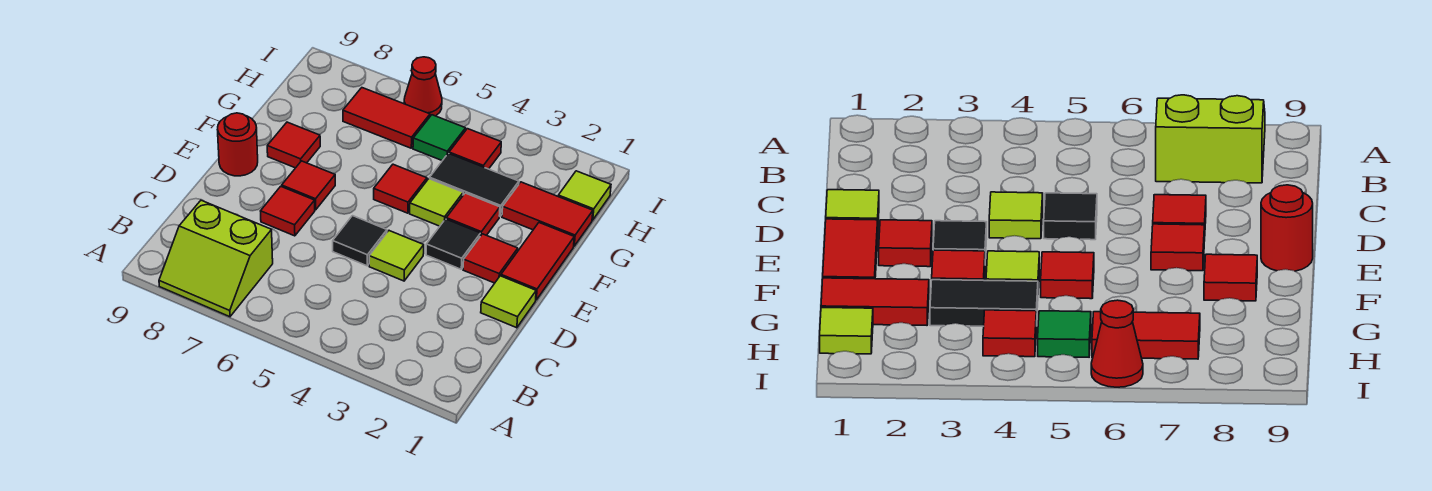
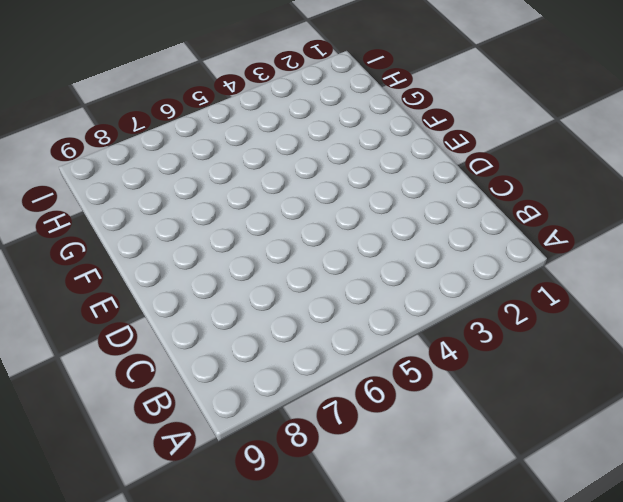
none -> lime 2x2 slope [159,200,273,317]
none -> lime 1x1 tile [481,276,536,328]
none -> lime 1x1 tile [369,231,424,281]

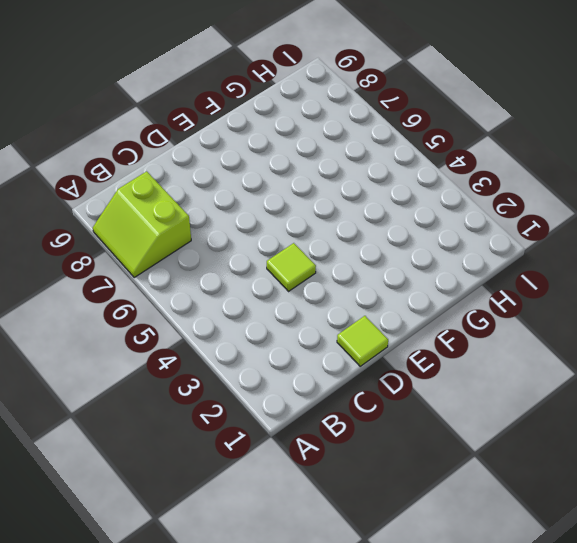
none -> black 1x1 tile [333,216,387,266]
none -> red 1x1 tile [261,186,315,236]
none -> red 1x2 tile [501,223,574,300]

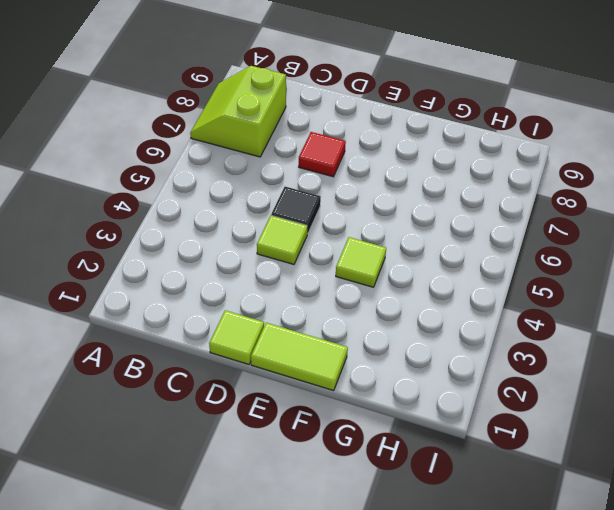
lime 1x2 tile [251,323,348,391] -> red 1x2 tile [501,223,574,300]
none -> red 1x1 tile [463,234,518,283]
none -> black 1x1 tile [426,219,481,269]
none -> red 1x1 tile [282,161,335,210]

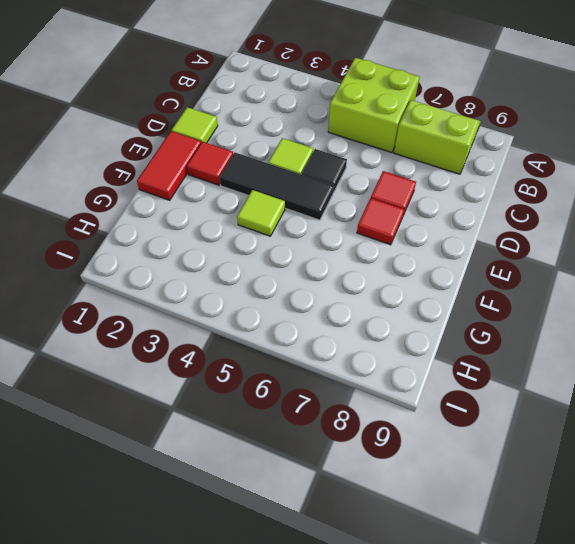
lime 2x2 brick [328,58,419,153] -> none
black 1x3 tile [220,153,334,220] -> black 1x1 tile [426,219,481,269]
none -> red 1x1 round brick [218,113,258,176]
none -> red 1x1 tile [446,193,500,236]
none -> red 1x1 tile [374,164,427,213]

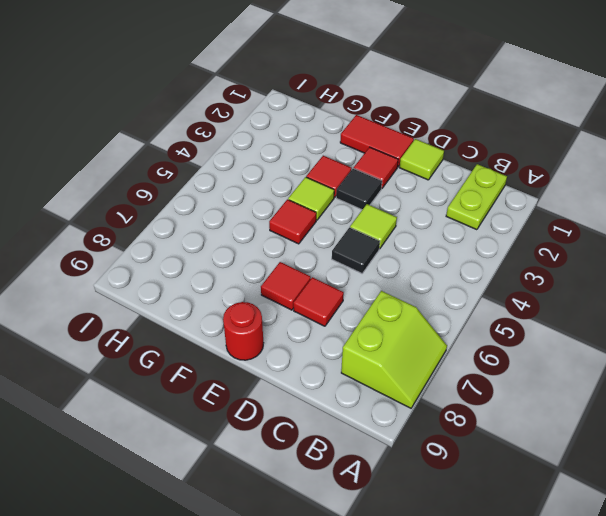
lime 1x2 plate [446,164,507,230] -> none
none -> red 1x1 tile [267,122,320,168]
none -> red 1x2 tile [502,182,593,246]
none -> black 1x2 tile [430,153,519,216]

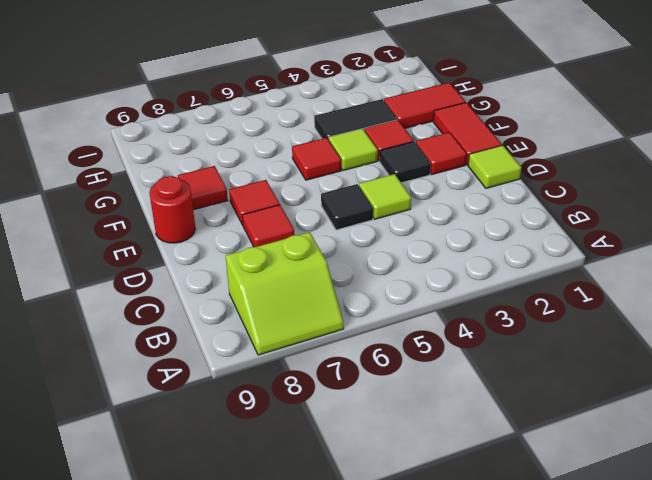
none -> lime 1x1 tile [558,171,611,220]
none -> red 1x1 tile [449,129,501,169]
none -> green 1x1 tile [413,115,466,161]

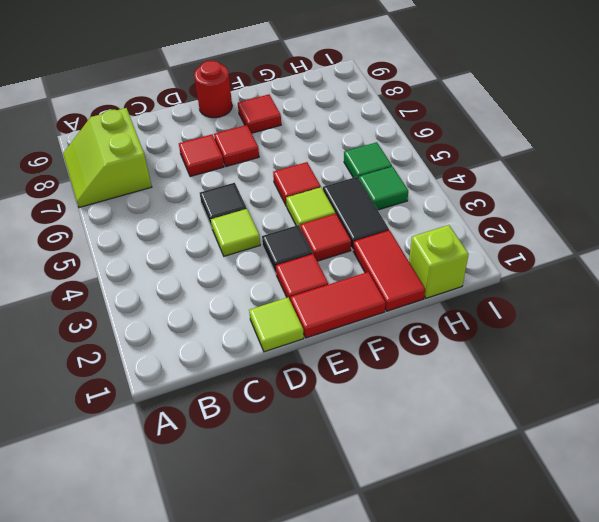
lime 1x1 brick [409,225,469,298] -> lime 1x1 tile [558,171,611,220]
green 1x1 tile [359,166,408,210] -> red 1x1 tile [449,129,501,169]
none -> red 1x2 tile [343,88,430,148]
none -> red 1x1 cone [404,57,442,116]

